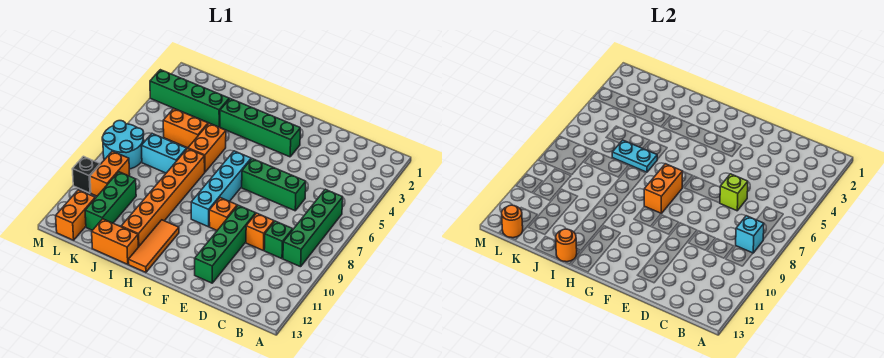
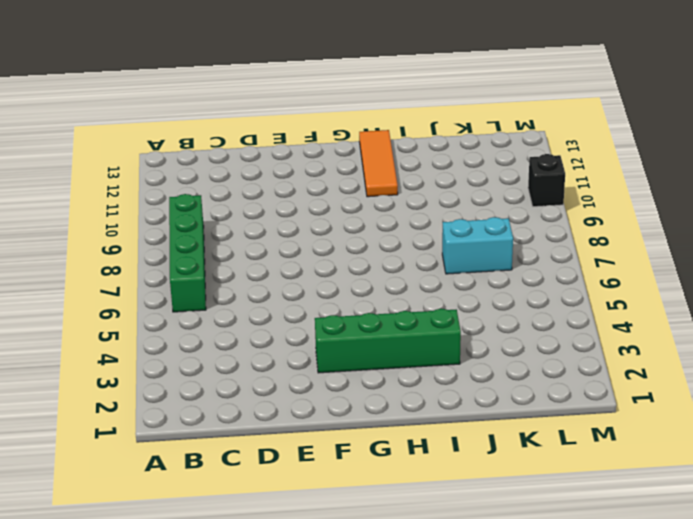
none -> green 1x1 brick [264,221,293,259]
none -> green 1x3 brick [242,159,306,211]
none -> orange 1x1 brick [246,213,274,251]

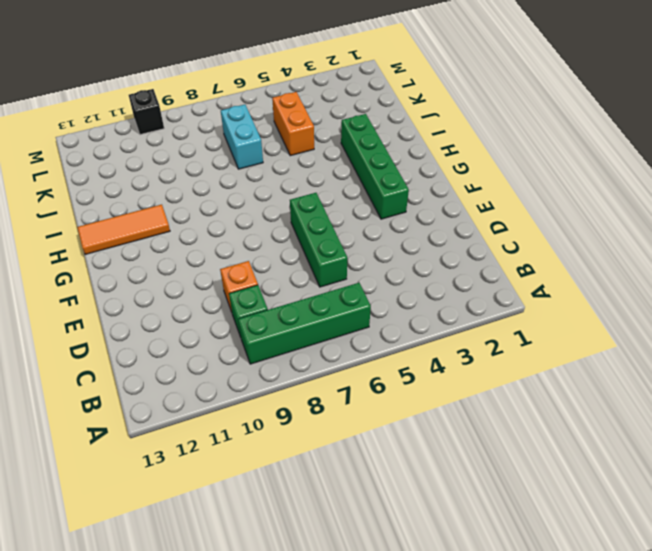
none -> green 1x4 brick [195,205,256,283]
none -> orange 1x1 brick [209,198,237,230]
none -> cyan 1x4 brick [191,151,251,227]

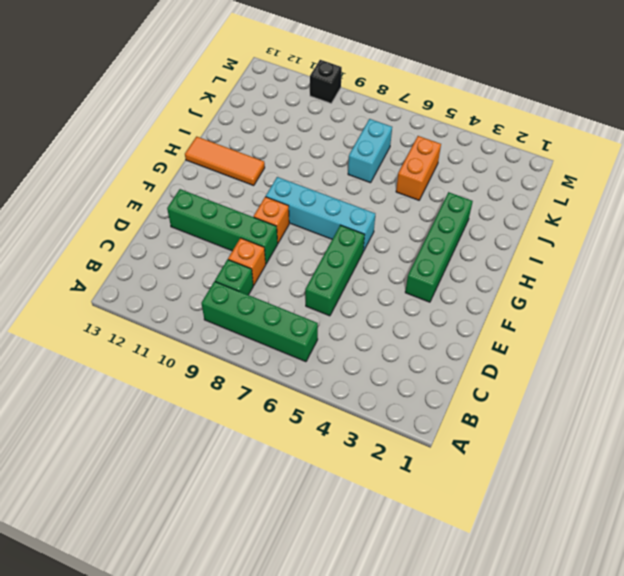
none -> orange 1x2 brick [188,123,226,172]
none -> orange 1x6 brick [121,149,205,247]
none -> orange 1x2 brick [92,219,138,264]

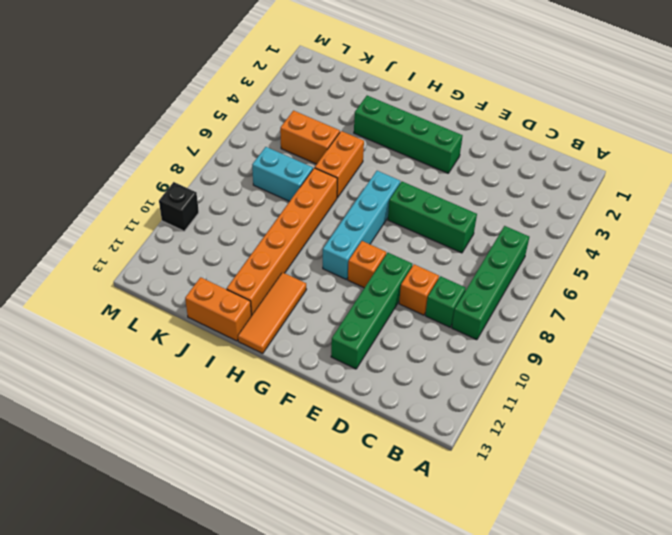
none -> green 1x4 brick [150,70,229,127]
none -> green 1x3 brick [85,172,136,230]
none -> cyan 2x2 round brick [102,121,144,169]

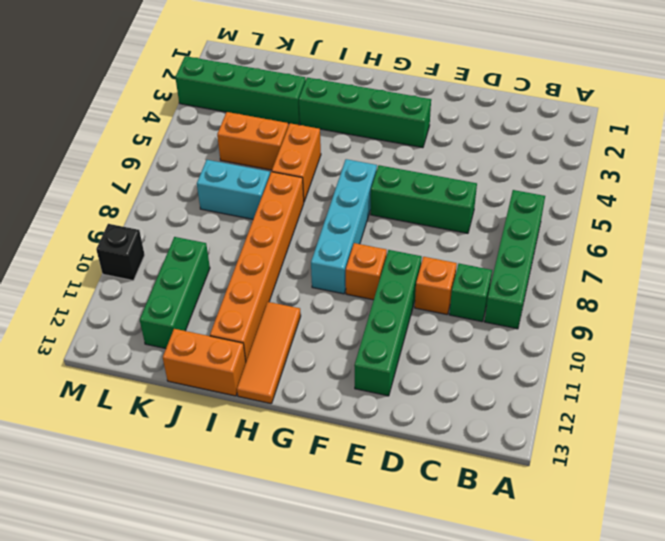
none -> cyan 2x2 round brick [102,121,144,169]
none -> orange 1x2 brick [90,151,130,196]
none -> orange 1x2 brick [56,190,95,240]

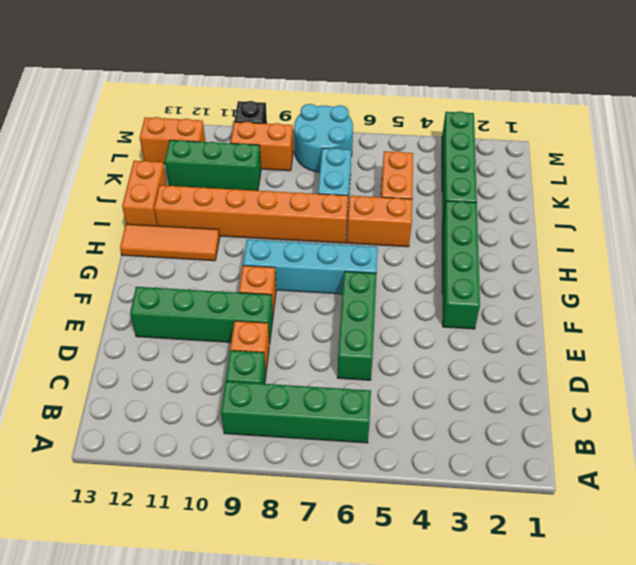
none -> cyan 1x1 brick [736,216,764,253]
none -> lime 1x1 brick [720,174,748,211]
none -> orange 1x2 brick [644,164,683,213]

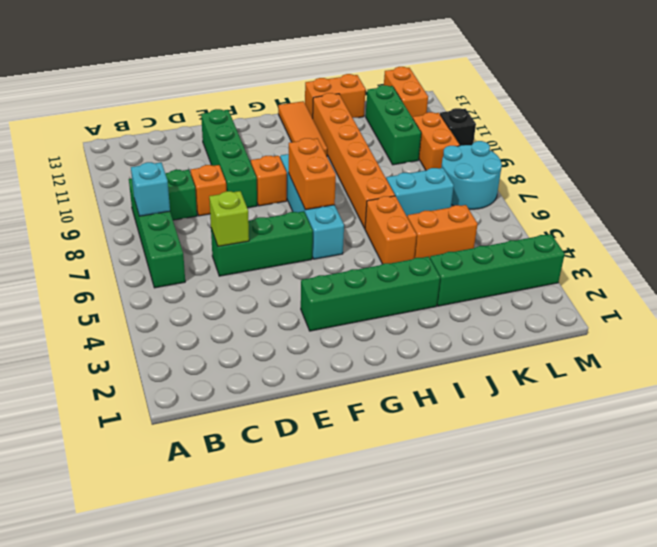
none -> cyan 1x2 plate [612,140,657,172]
none -> orange 1x1 round brick [556,229,577,262]
none -> orange 1x1 round brick [502,205,523,238]

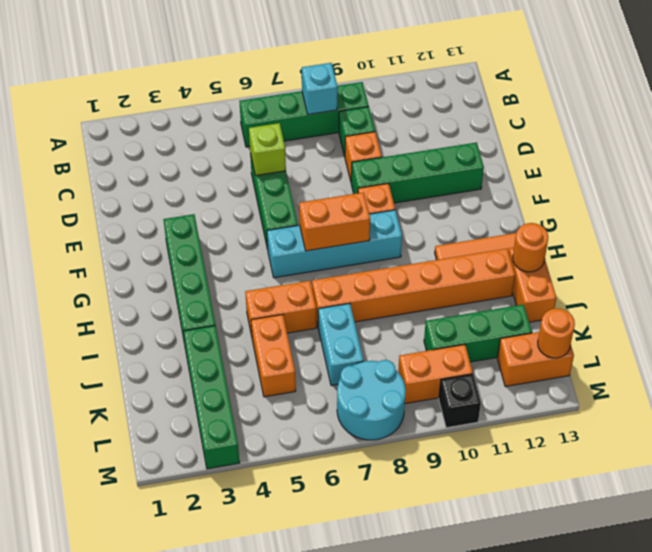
none -> cyan 1x2 plate [612,140,657,172]

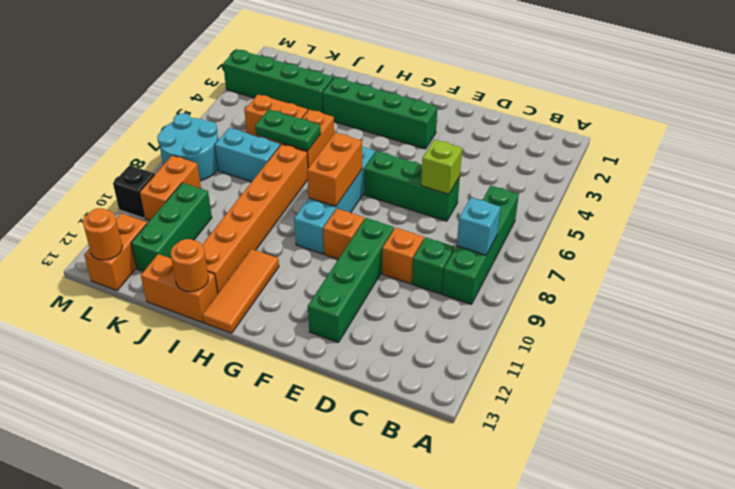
green 1x2 plate [255,109,321,151] -> cyan 1x2 plate [612,140,657,172]

